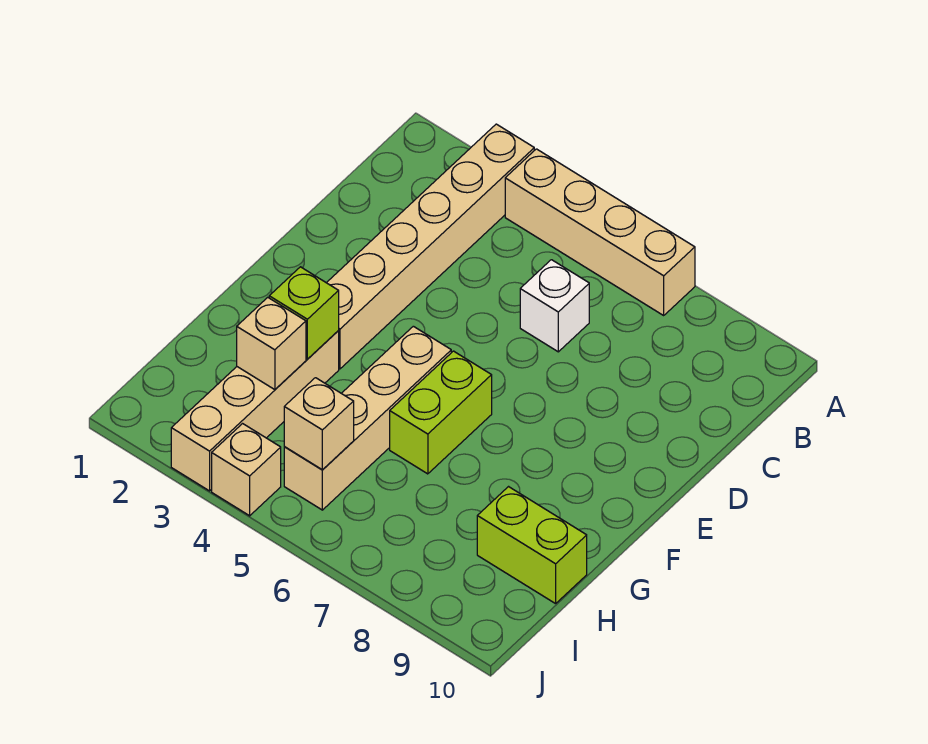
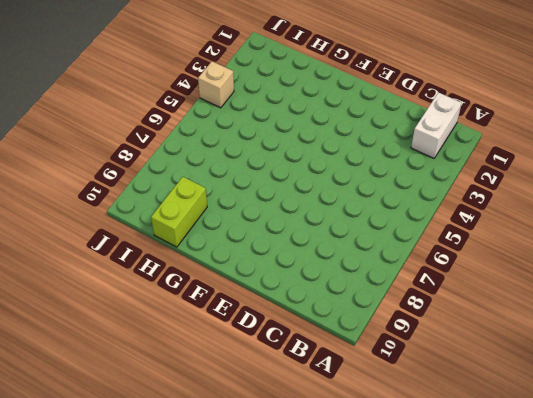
white 1x2 brick [411,93,462,158] -> none
none -> tan 1x6 brick [327,124,534,369]
none -> tan 1x4 brick [505,149,695,315]

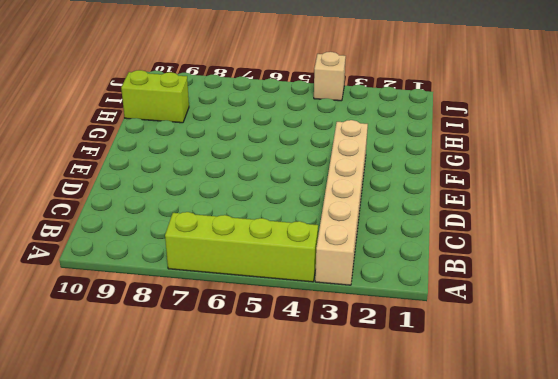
lime 1x4 brick [165,212,318,282] -> tan 1x4 brick [505,149,695,315]
none -> white 1x1 brick [520,260,589,352]
none -> tan 1x4 brick [284,326,451,510]

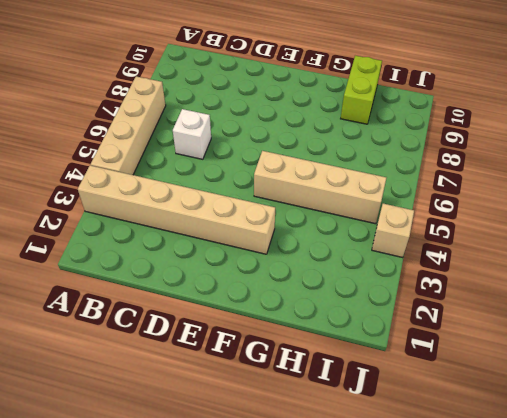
none -> lime 1x2 brick [390,351,492,474]
none -> tan 1x4 brick [171,331,339,491]

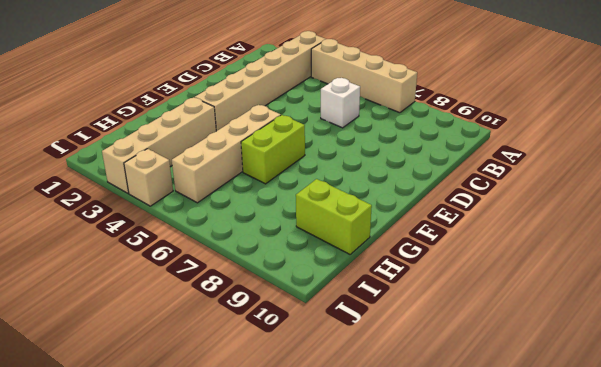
none -> lime 1x1 brick [269,267,339,359]
none -> tan 1x1 brick [237,297,306,390]

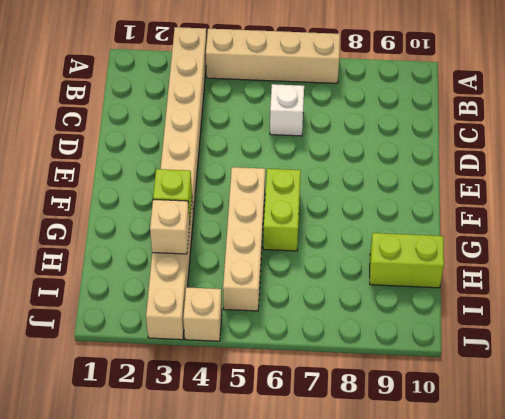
none -> tan 1x1 brick [284,378,354,470]

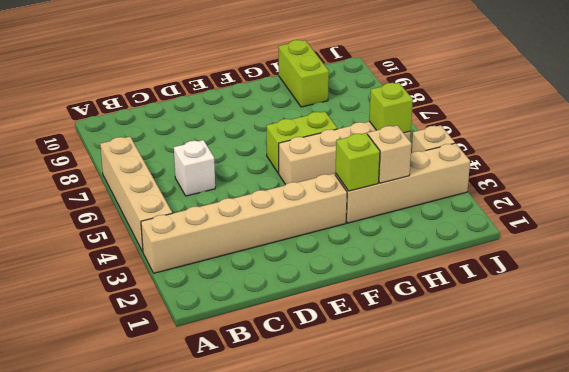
lime 1x1 brick [369,83,413,133] -> tan 1x1 brick [284,378,354,470]

